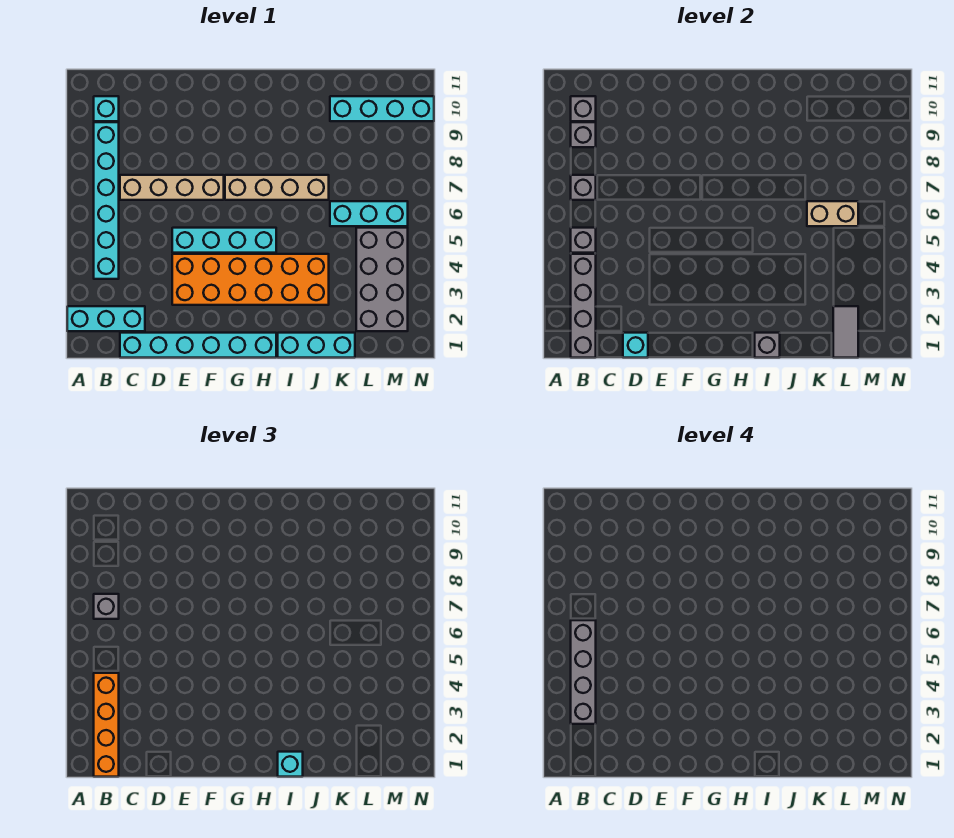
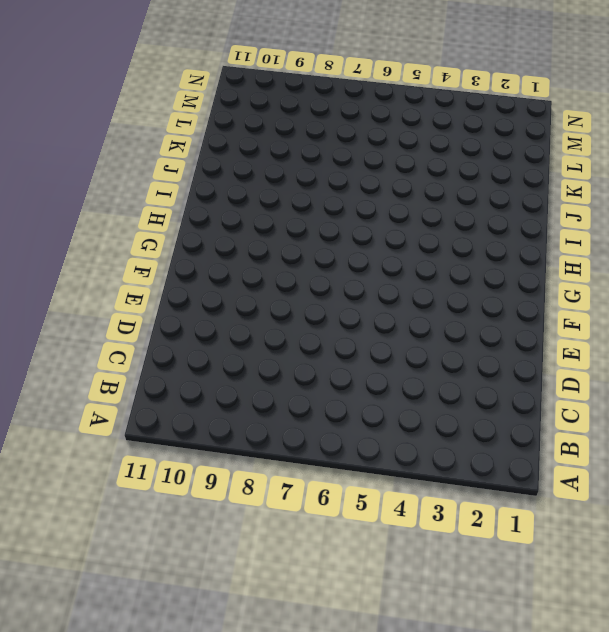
none -> cyan 1x3 brick [67,306,145,331]
none -> cyan 1x6 brick [94,122,119,279]
none -> cyan 1x1 brick [94,96,119,121]

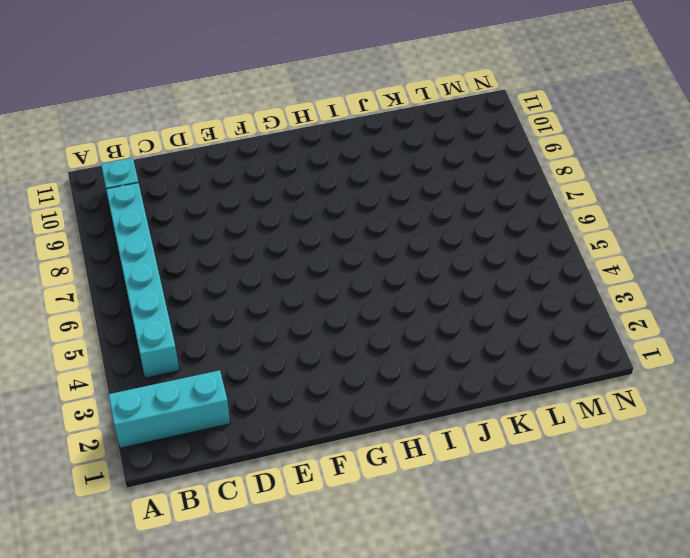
none -> cyan 1x6 brick [120,333,276,358]
none -> tan 1x4 brick [120,175,224,200]
none -> orange 2x6 brick [172,254,329,305]

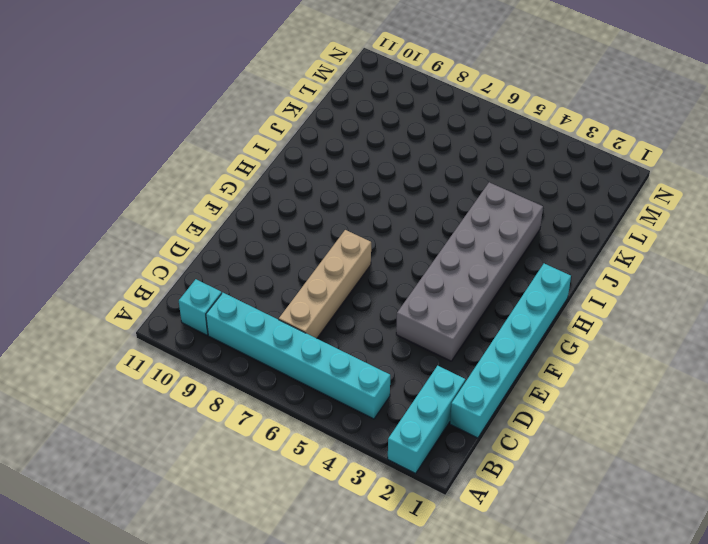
grey 2x6 brick [396,182,543,361] -> orange 2x6 brick [172,254,329,305]
none -> cyan 1x4 brick [172,228,276,253]
none -> tan 1x4 brick [225,175,329,200]
none -> cyan 1x3 brick [278,333,355,358]

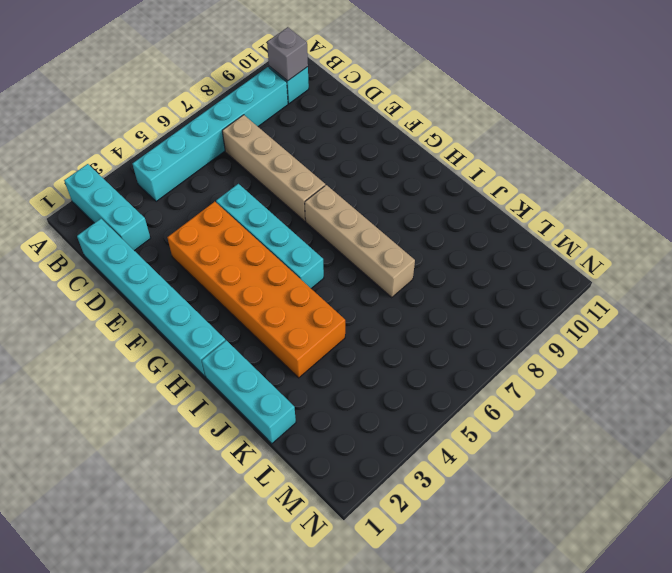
none -> cyan 1x3 brick [330,201,408,226]
none -> cyan 1x4 brick [330,96,434,121]
none -> grey 2x4 brick [356,228,408,331]

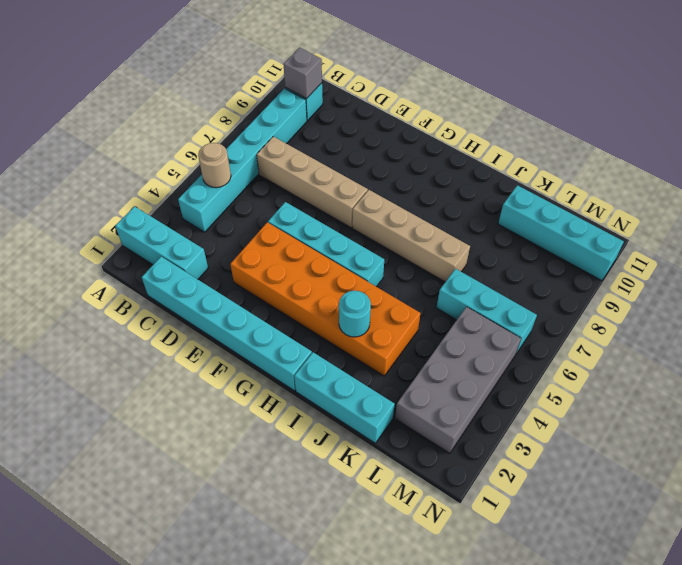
tan 1x1 round brick [198,143,231,188] -> grey 1x1 brick [571,228,596,253]
cyan 1x1 round brick [339,291,371,337] -> none
none -> grey 1x4 brick [571,254,596,358]
none -> grey 1x1 brick [571,175,596,200]
none -> grey 1x1 brick [571,122,596,147]

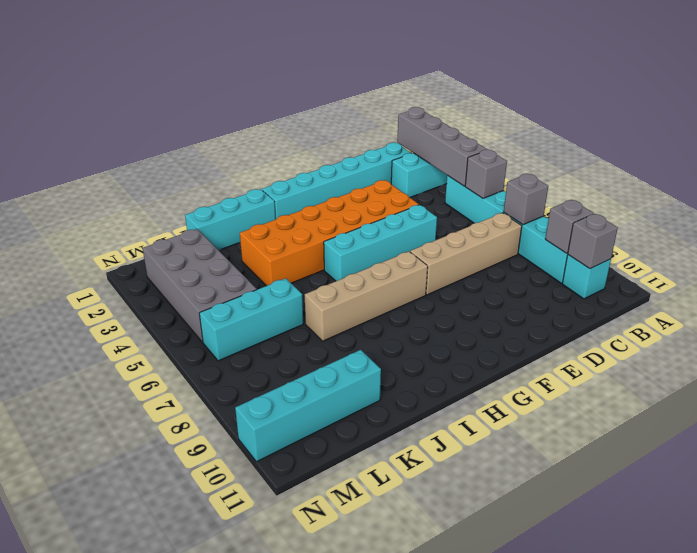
none -> cyan 1x1 brick [623,333,648,358]
none -> grey 1x1 brick [755,333,780,358]
none -> tan 1x2 brick [807,201,858,226]

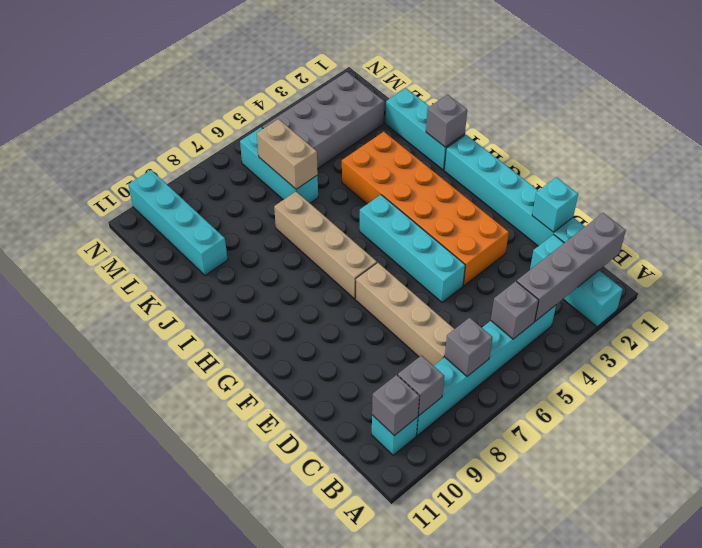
none -> grey 1x2 tile [833,306,858,358]
none -> orange 1x4 brick [94,673,119,777]
none -> grey 1x1 brick [94,594,119,619]

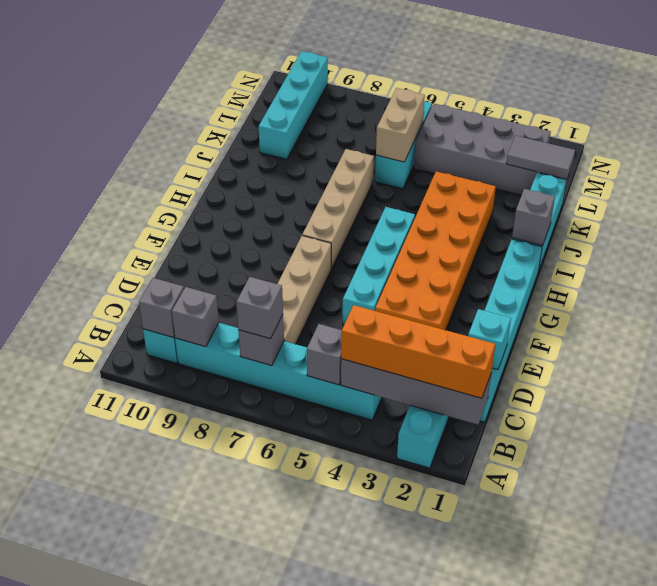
none -> cyan 1x1 brick [278,752,303,777]
none -> grey 1x4 brick [571,620,596,724]

